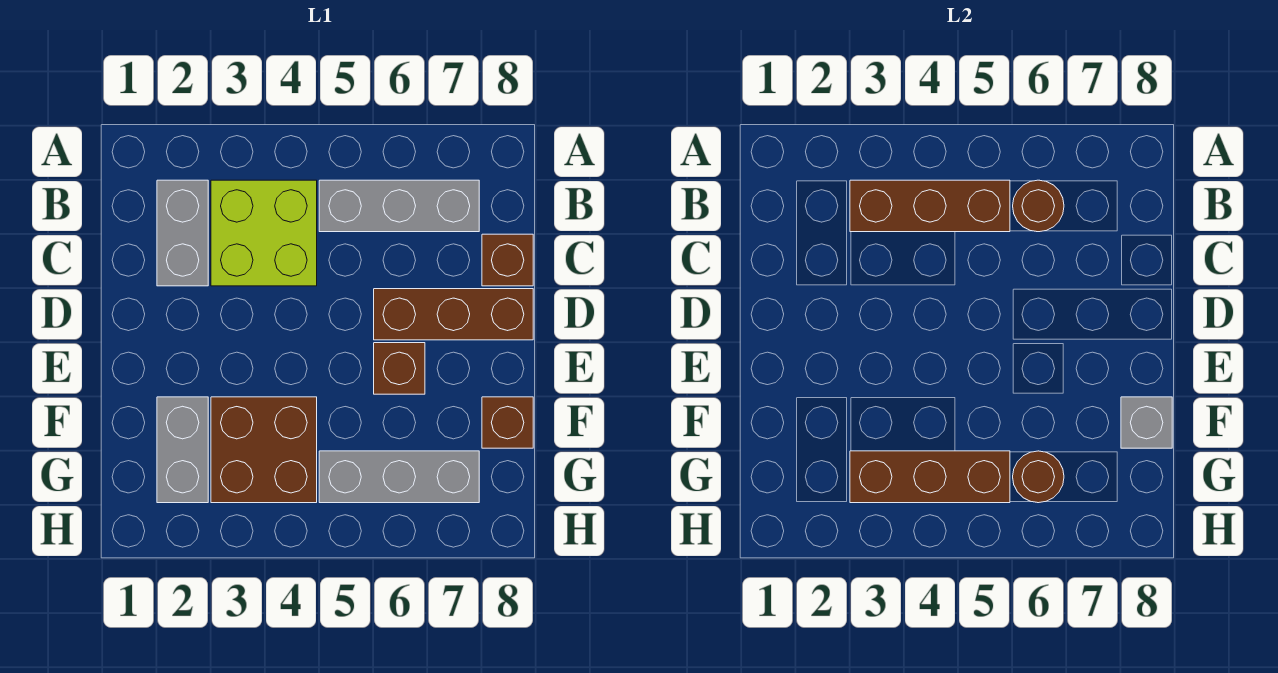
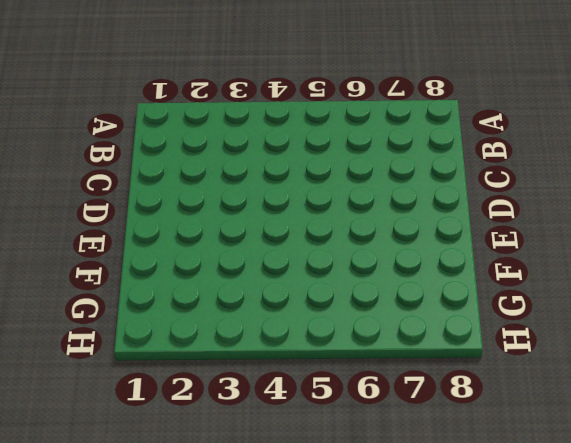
none -> grey 1x2 brick [157,180,208,286]
none -> lime 2x2 brick [211,180,317,286]
none -> grey 1x3 brick [319,180,479,232]

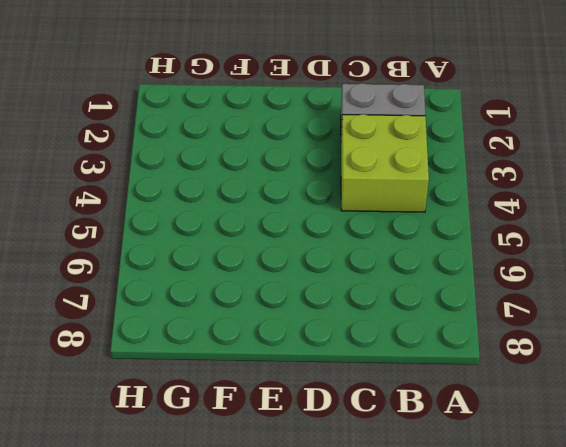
none -> grey 1x3 brick [319,180,479,232]
none -> brown 1x1 brick [482,234,533,286]
none -> brown 1x3 brick [374,289,533,340]

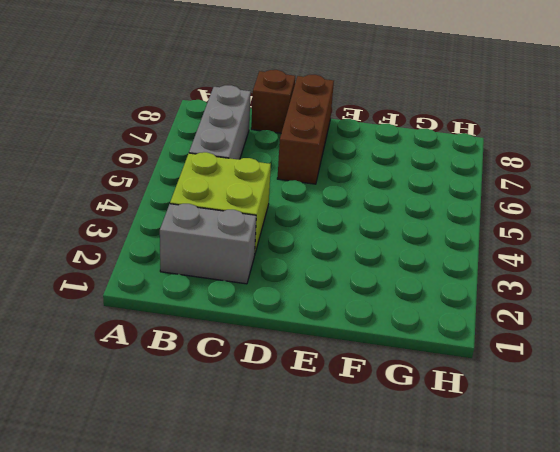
none -> brown 1x1 brick [374,343,425,394]
none -> grey 1x2 brick [157,397,208,503]
none -> brown 2x2 brick [211,397,317,503]

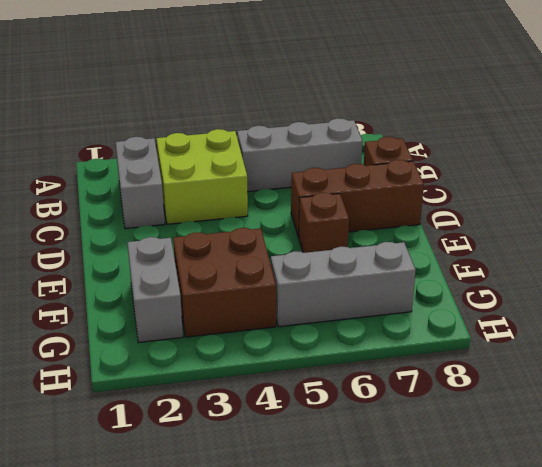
none -> brown 1x1 brick [482,397,533,448]
none -> brown 1x3 brick [850,180,1010,232]
none -> brown 1x1 round brick [1013,180,1064,232]

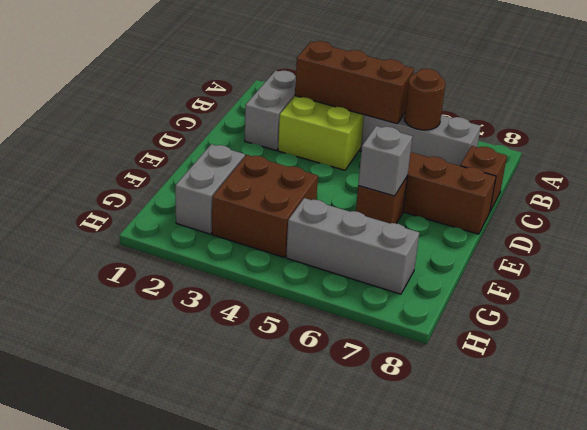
grey 1x1 brick [358,126,412,196] -> grey 1x1 brick moved to [1121,397,1172,448]
none -> brown 1x1 brick [482,397,533,448]
none -> brown 1x3 brick [850,451,1010,503]
none -> brown 1x1 round brick [1013,451,1064,503]

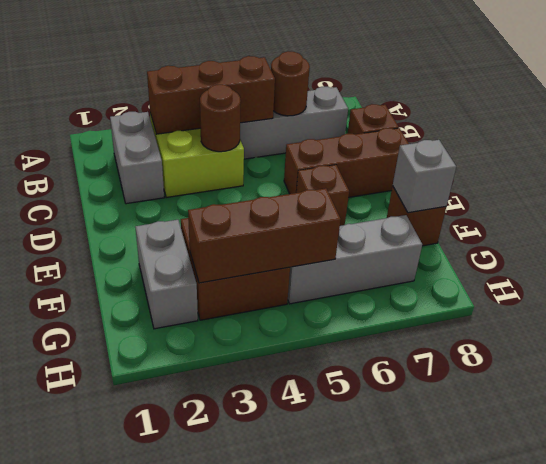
brown 1x1 round brick [200,85,241,152] -> brown 1x1 round brick moved to [1013,451,1064,503]

